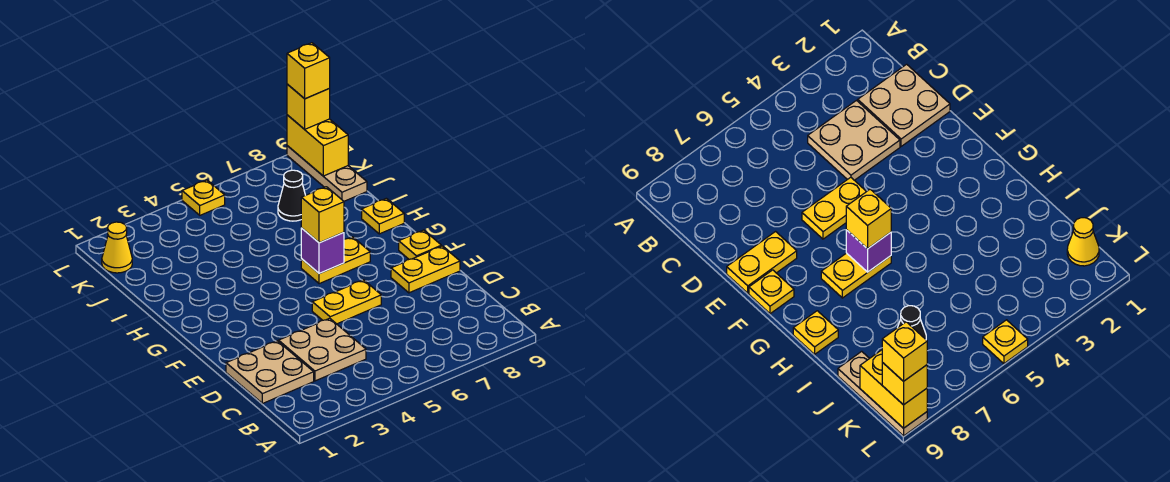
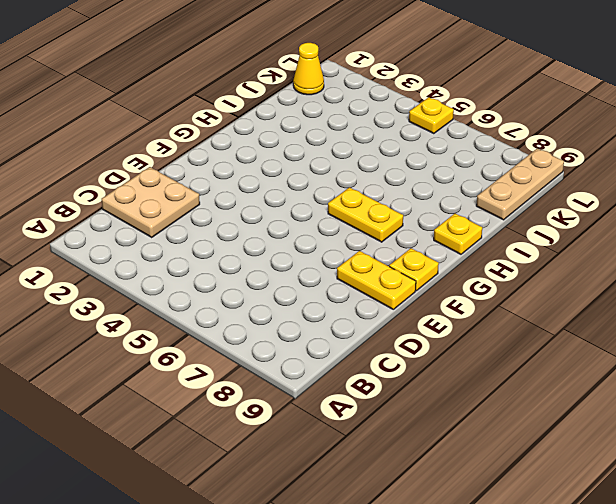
none -> tan 2x2 plate [279,318,366,381]
none -> yellow 1x2 plate [312,280,381,324]
none -> black 1x1 cone [278,170,305,221]

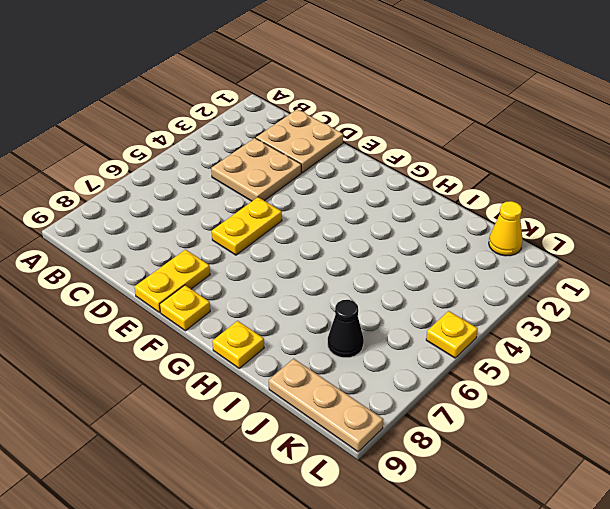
none -> yellow 1x2 plate [301,237,370,284]
none -> purple 1x1 brick [301,228,344,274]
none -> yellow 1x2 brick [287,115,348,176]

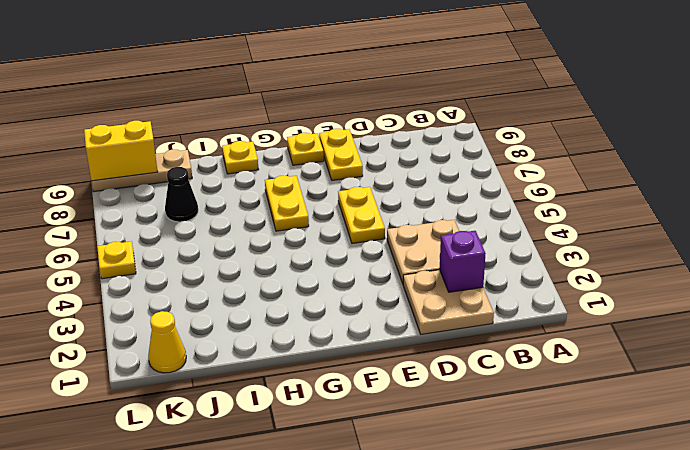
purple 1x1 brick [440,231,486,292] -> purple 1x1 brick moved to [301,228,344,274]
none -> yellow 1x1 brick [301,187,344,243]
none -> yellow 1x1 brick [287,84,330,129]
none -> yellow 1x1 brick [287,43,330,99]

